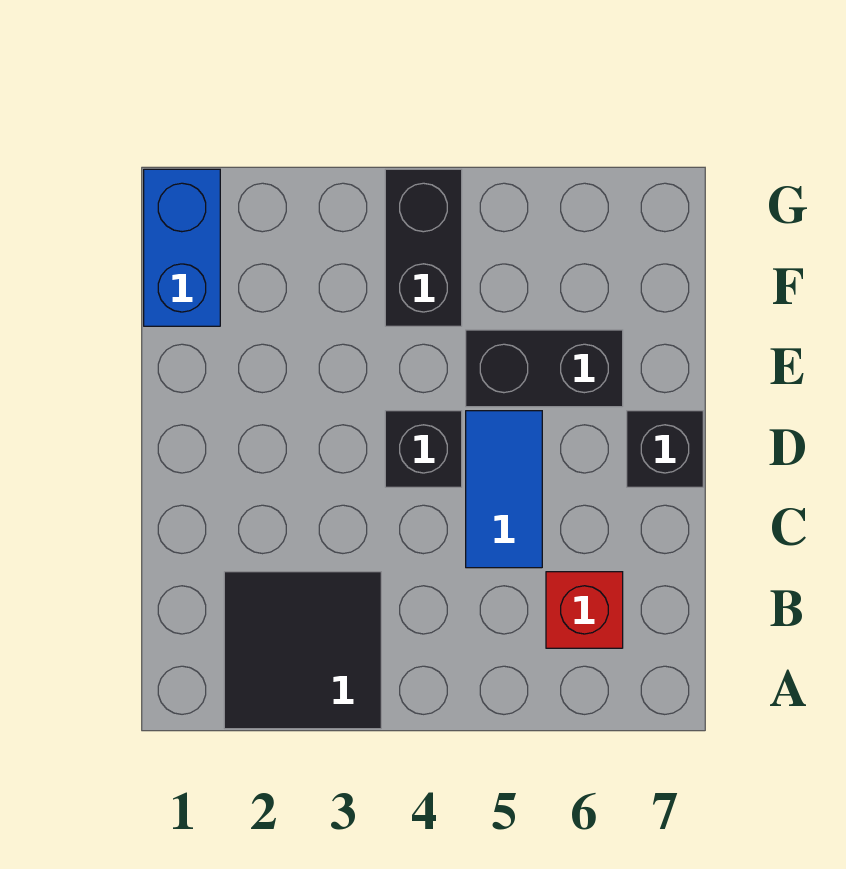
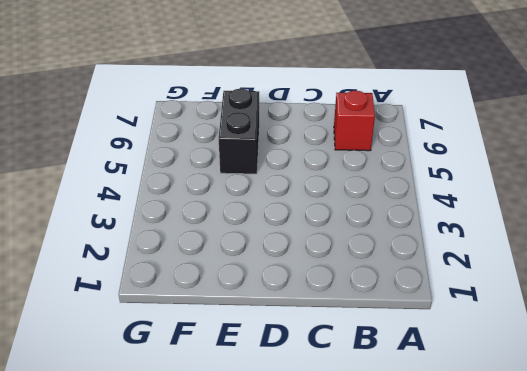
none -> black 2x2 tile [224,572,381,729]
none -> blue 1x2 tile [466,411,542,568]

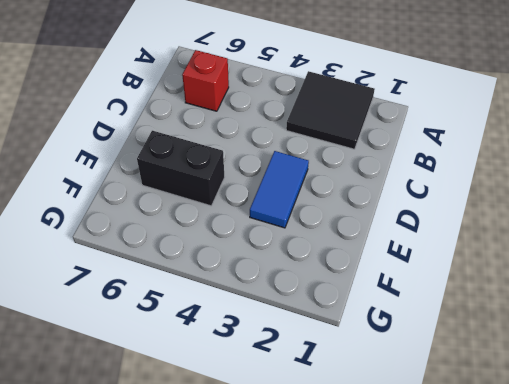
blue 1x2 tile [250,151,309,228] -> blue 1x2 tile moved to [466,411,542,568]
none -> black 1x1 brick [385,411,462,487]
none -> black 1x1 brick [627,411,703,487]

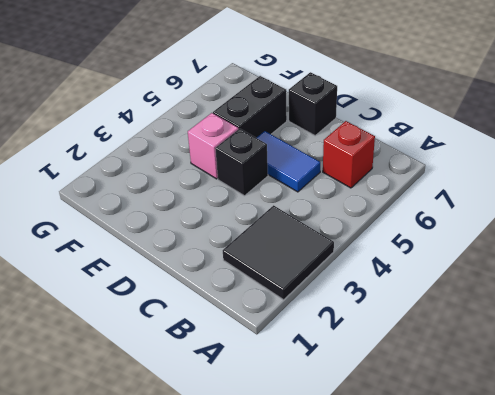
pink 1x1 brick [188,113,238,179] -> none
none -> blue 1x2 brick [144,169,220,326]
none -> black 1x2 brick [385,169,462,326]

